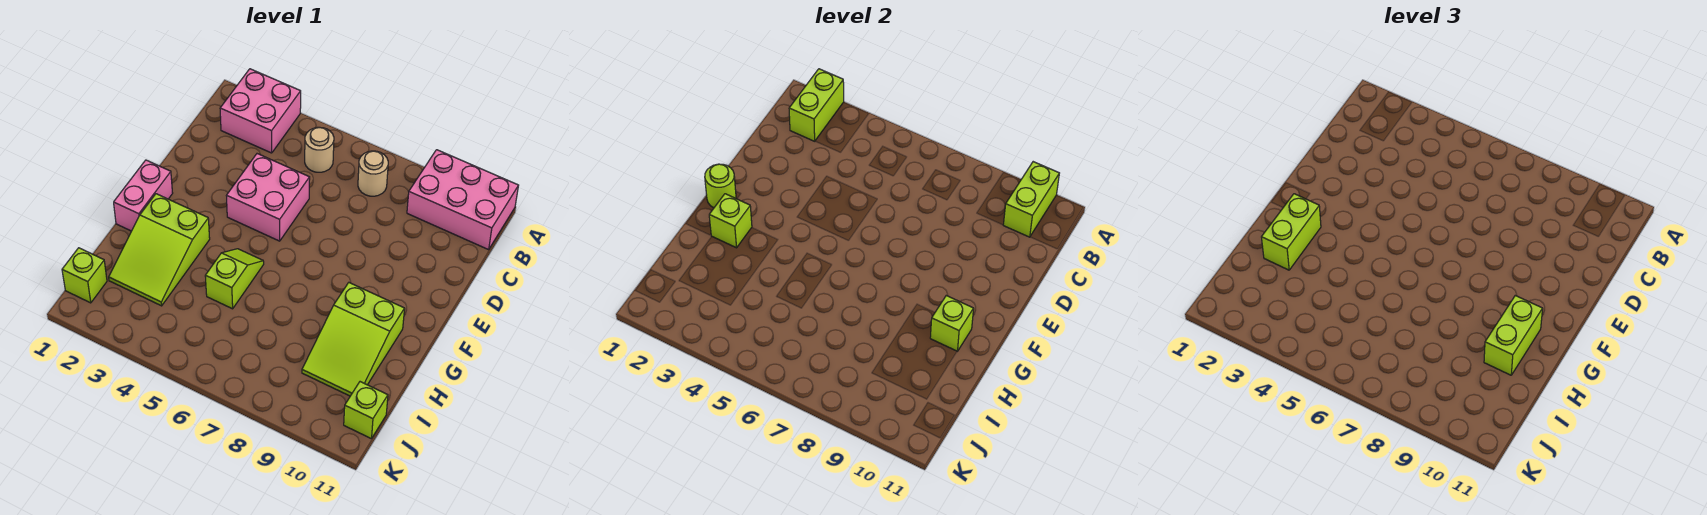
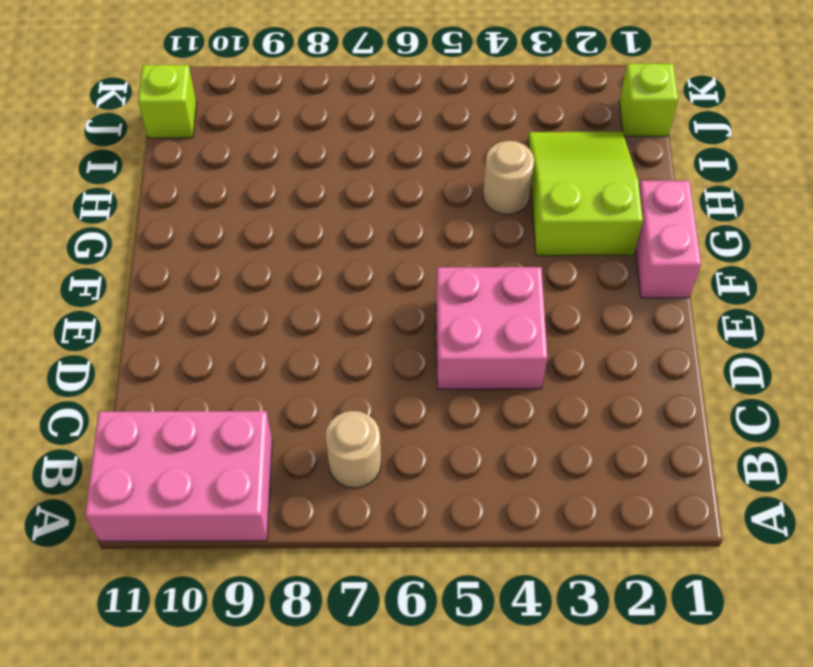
tan 1x1 round brick [483,141,534,215] -> tan 1x1 round brick moved to [305,127,334,172]
none -> pink 2x2 brick [220,69,301,153]
none -> lime 1x2 slope [205,249,264,309]
none -> lime 2x3 slope [302,283,405,396]

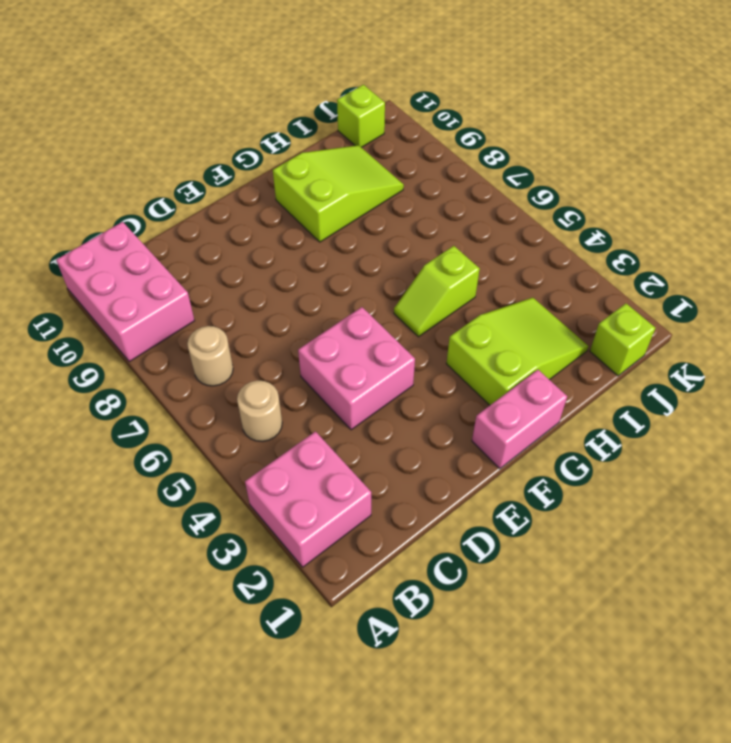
none -> lime 1x2 brick [789,69,844,141]
none -> lime 1x2 brick [1003,162,1059,237]
none -> lime 1x1 round brick [705,164,736,208]

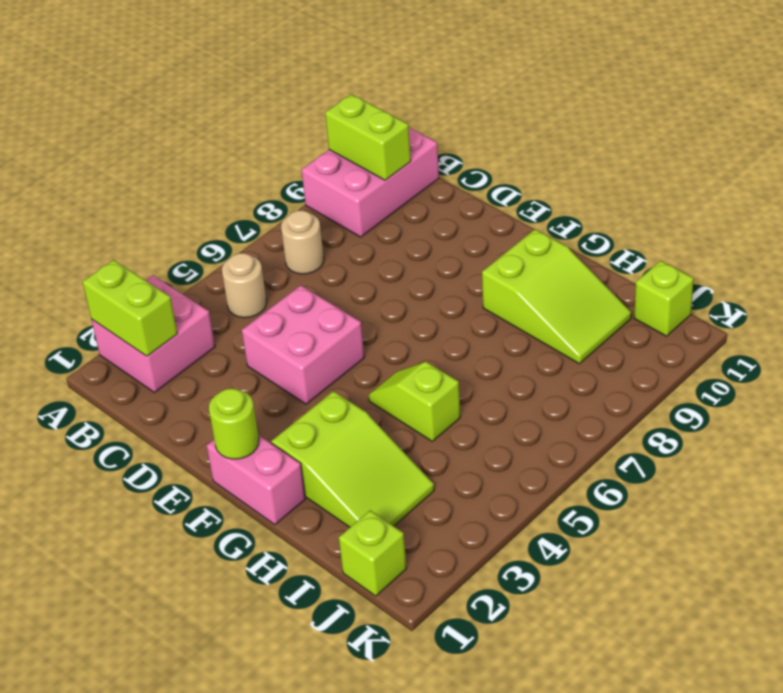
none -> lime 1x1 brick [709,194,752,248]
none -> lime 1x1 brick [930,296,974,351]
none -> lime 1x2 brick [1262,194,1321,270]

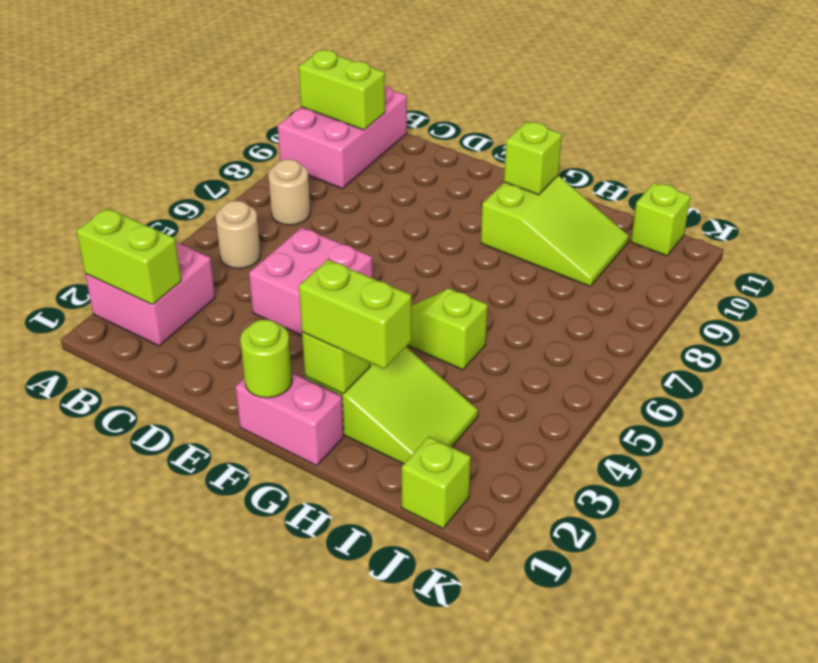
none -> lime 1x2 brick [1484,296,1543,375]

